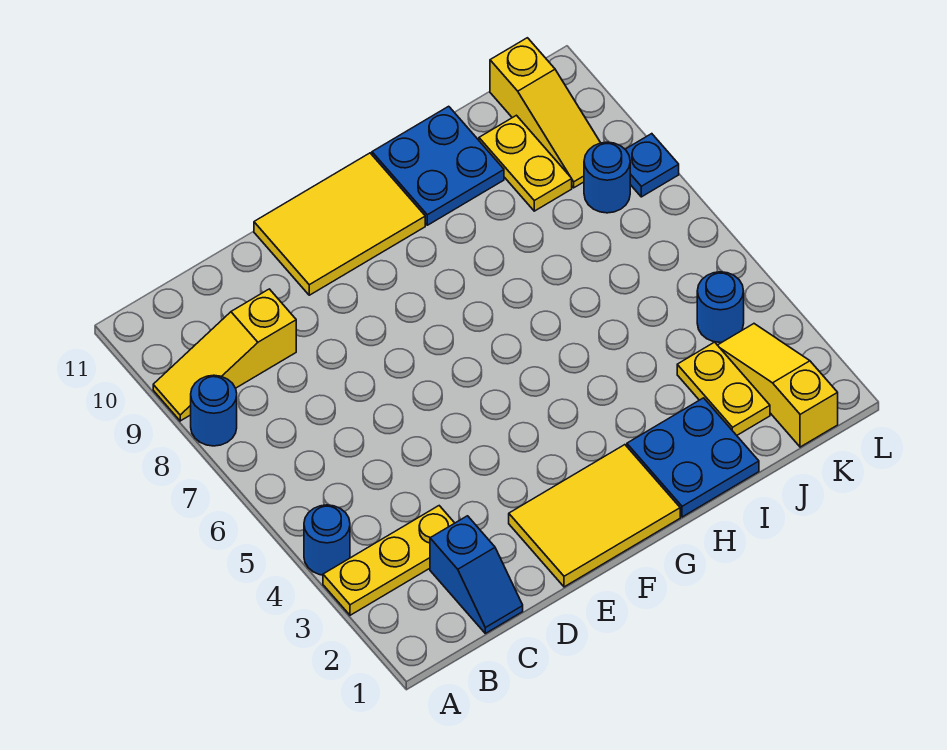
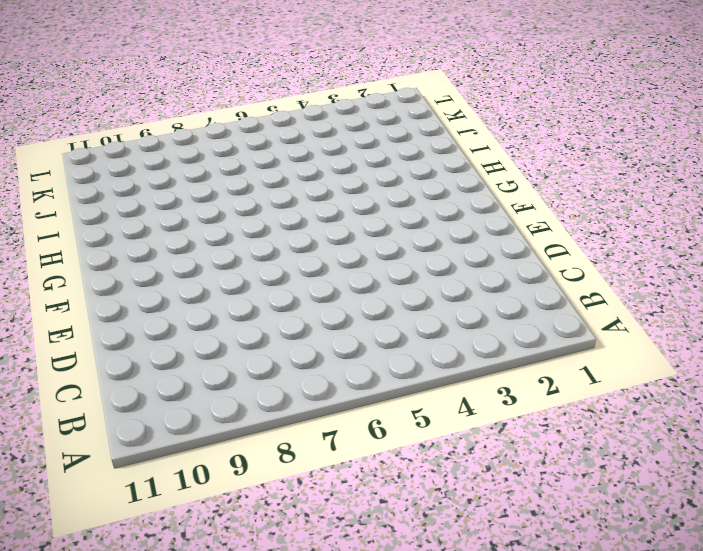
none -> yellow 1x3 plate [323,506,454,615]
none -> blue 1x1 round brick [304,505,350,575]
none -> blue 1x1 round brick [191,375,237,446]

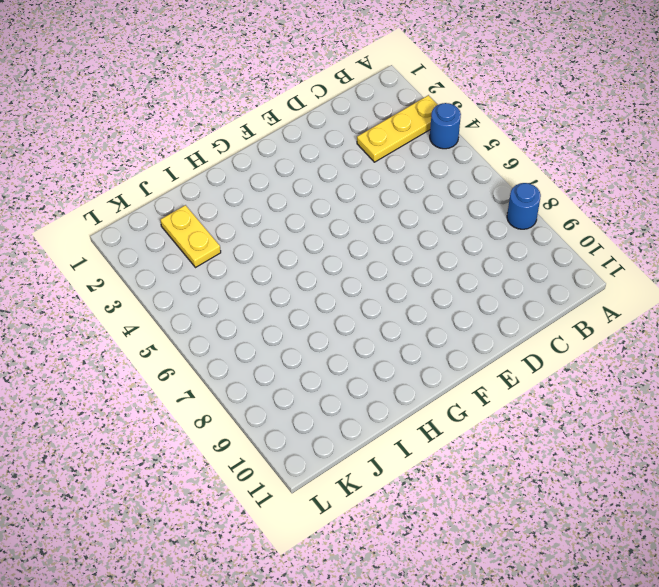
none -> yellow 1x3 slope [153,289,296,421]
none -> blue 1x2 slope [430,516,523,633]
none -> yellow 2x3 tile [509,445,680,587]

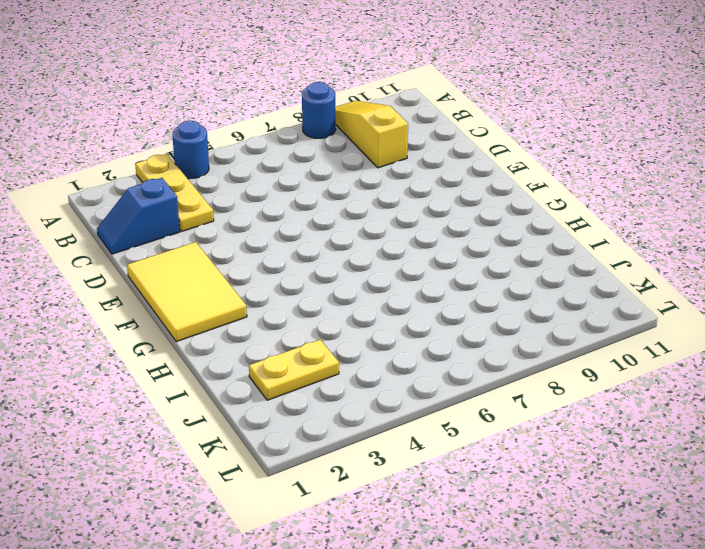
none -> yellow 2x3 tile [254,153,425,295]
none -> blue 2x2 plate [627,398,759,517]
none -> blue 2x2 plate [372,106,504,225]

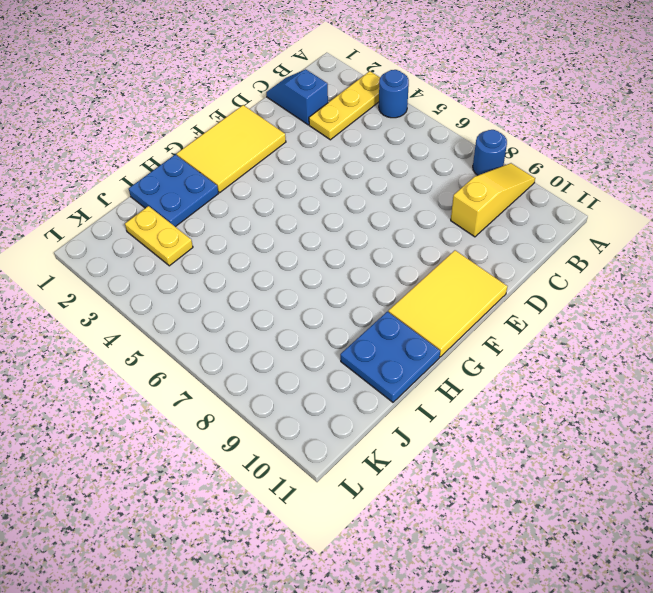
none -> yellow 1x2 plate [479,115,572,211]
none -> yellow 1x3 slope [718,324,838,447]
none -> blue 1x1 round brick [697,272,744,343]

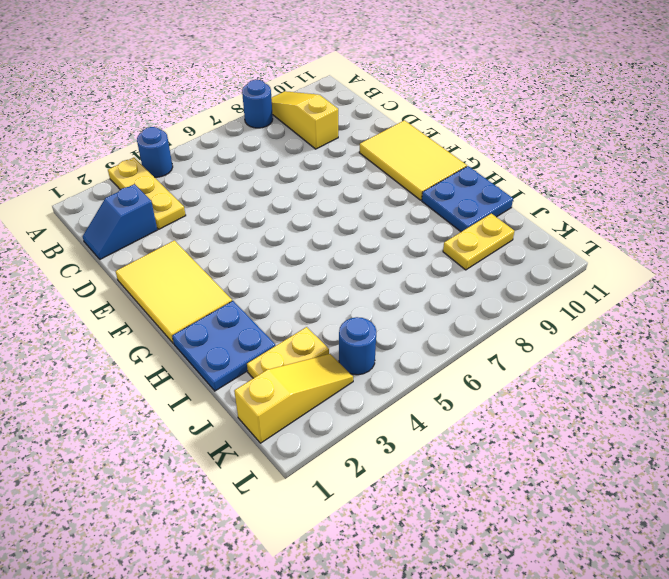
none -> blue 1x1 round brick [584,142,630,213]
none -> yellow 1x3 slope [490,38,600,188]
none -> blue 1x1 plate [625,134,679,197]

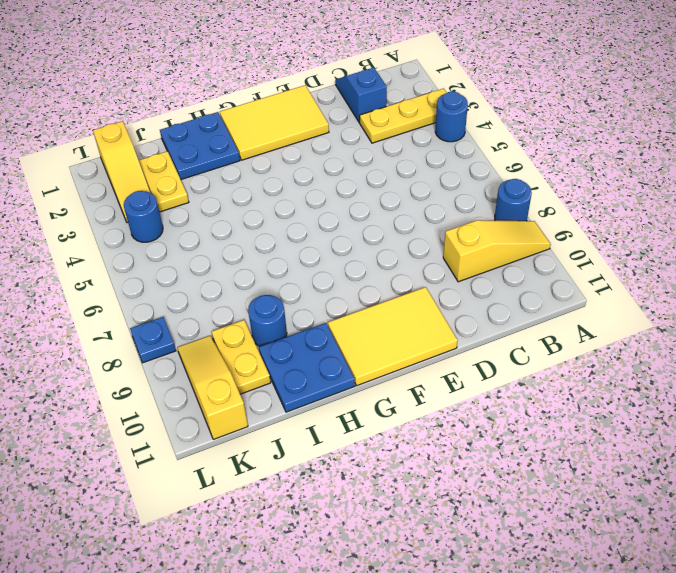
blue 1x1 round brick [248,295,287,347] -> blue 1x1 round brick moved to [584,142,630,213]

